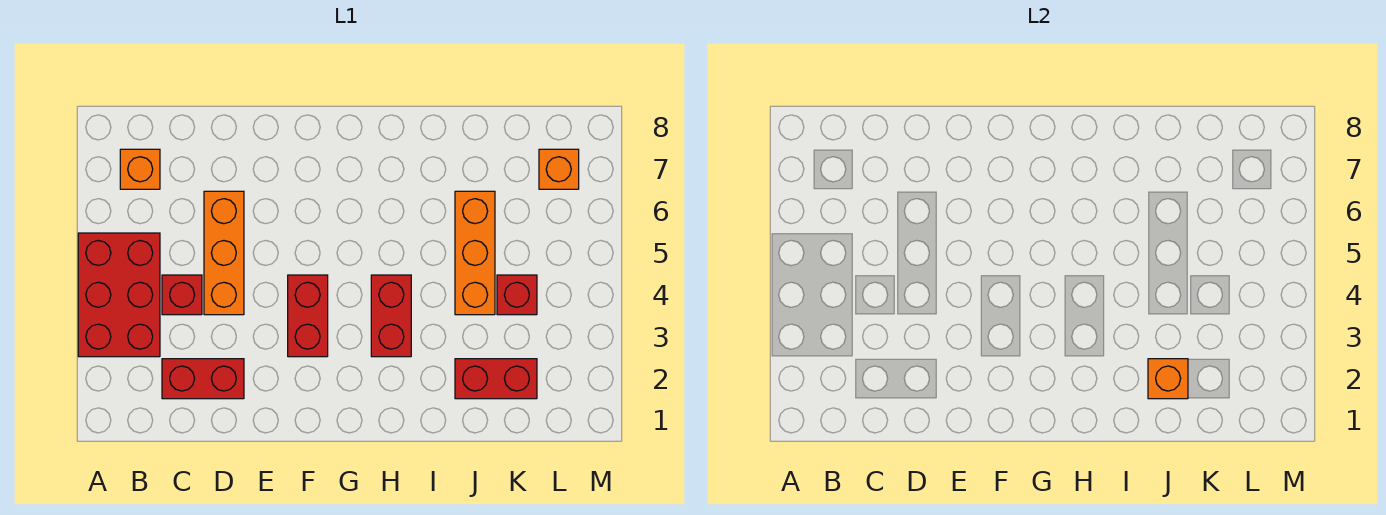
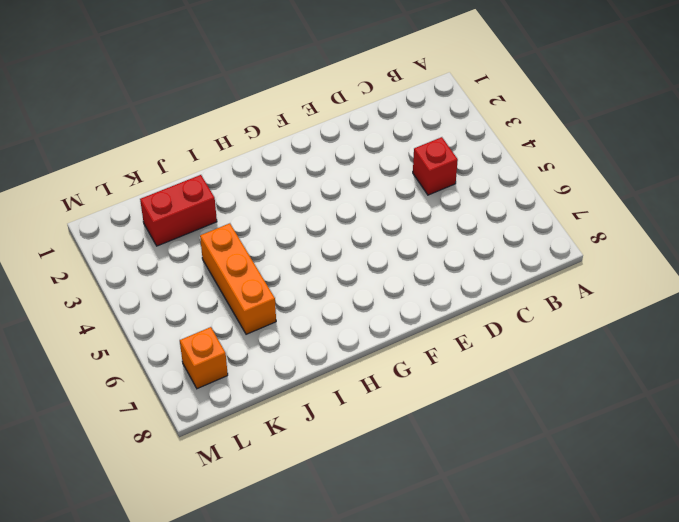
none -> red 2x3 brick [78,233,160,357]
none -> orange 1x1 brick [120,149,160,189]
none -> red 1x2 brick [162,359,244,399]

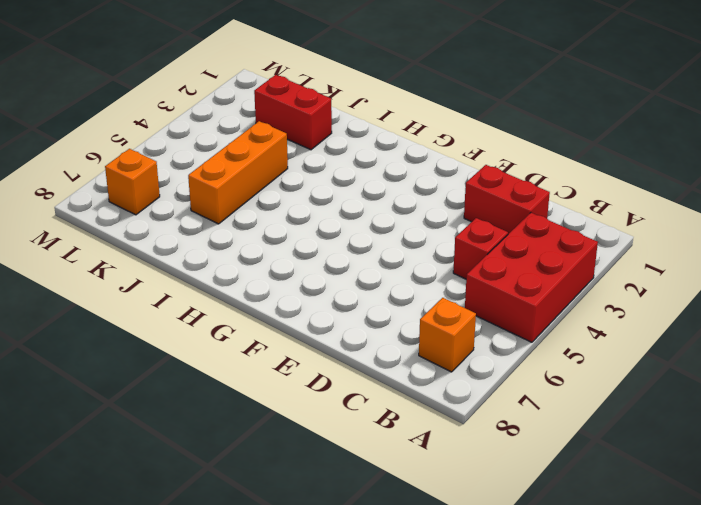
none -> orange 1x3 brick [204,191,244,315]
none -> red 1x2 brick [288,275,328,357]
none -> red 1x2 brick [371,275,411,357]

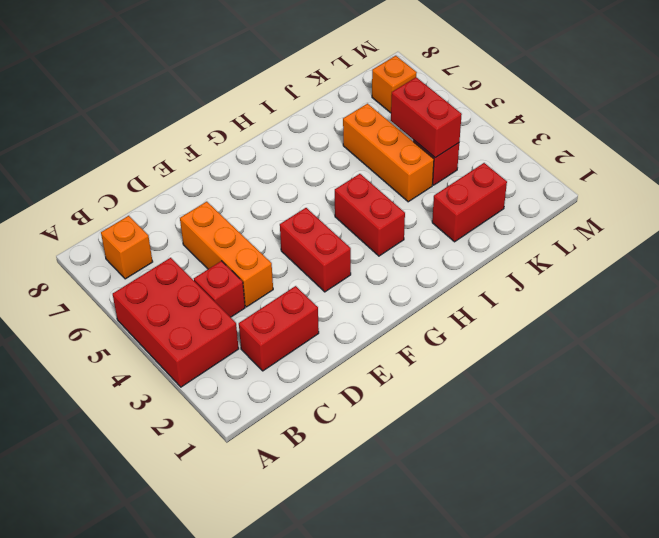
red 1x2 brick [391,77,462,158] -> none
none -> orange 1x1 brick [1148,359,1188,399]

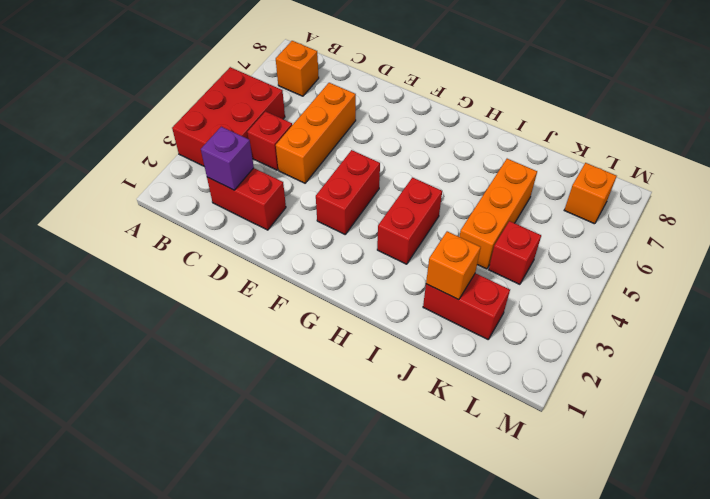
purple 1x1 brick [201,127,254,190] -> none

